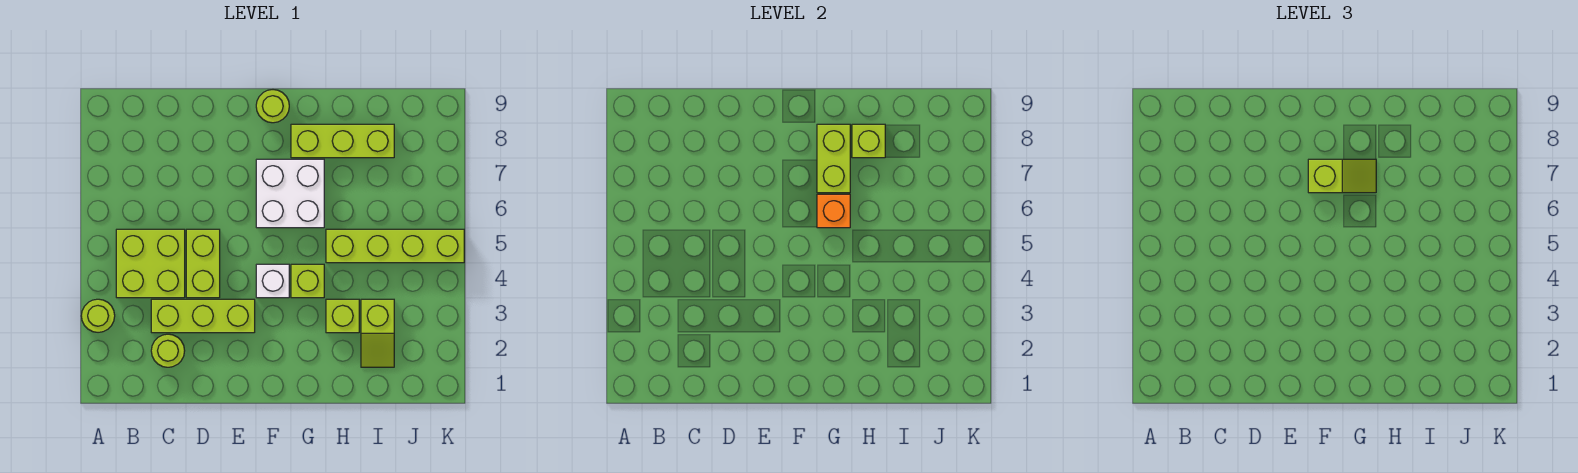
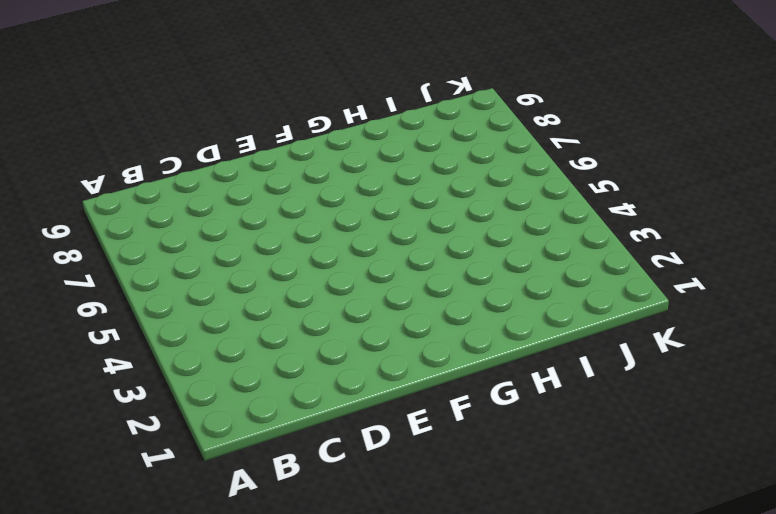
none -> lime 1x1 round brick [81,299,115,332]
none -> lime 2x2 brick [116,229,185,298]
none -> lime 1x1 round brick [151,334,185,367]

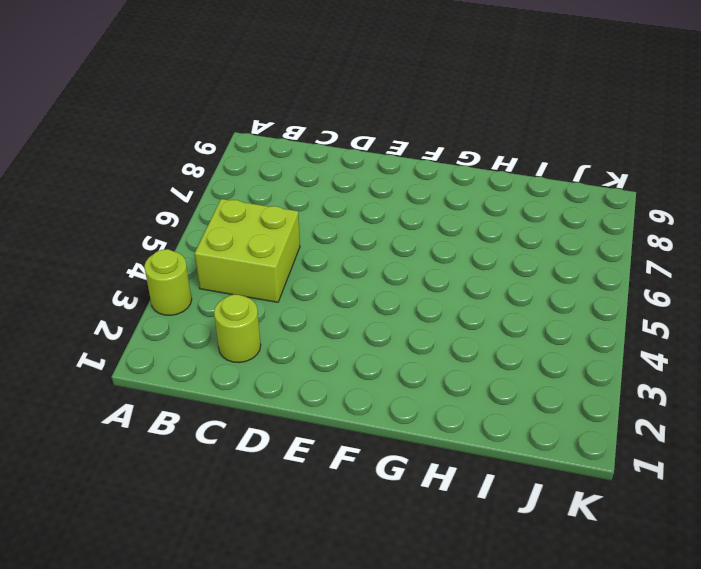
none -> lime 1x3 brick [151,299,255,333]
none -> lime 1x2 brick [186,229,220,298]
none -> white 1x1 brick [256,264,289,298]

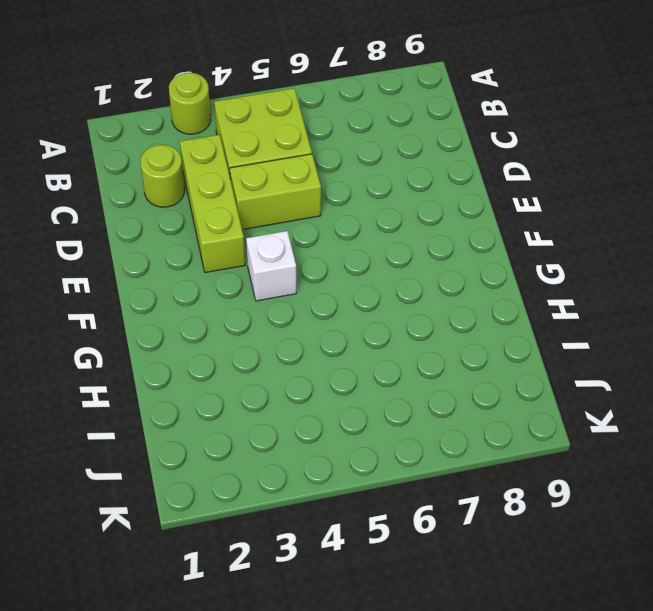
none -> white 2x2 brick [256,159,324,228]
none -> lime 1x1 round brick [256,90,289,123]
none -> lime 1x1 brick [291,264,324,298]

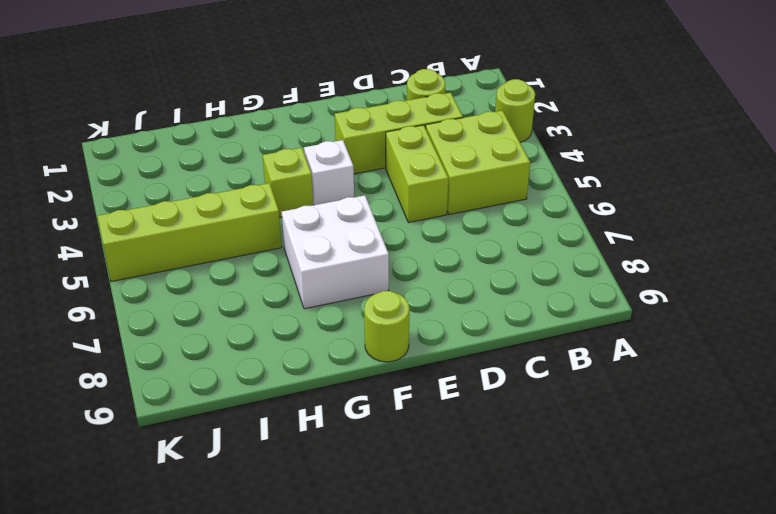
none -> lime 1x3 brick [291,124,394,158]
none -> lime 1x1 brick [326,299,359,333]
none -> lime 1x2 slope [361,299,394,367]

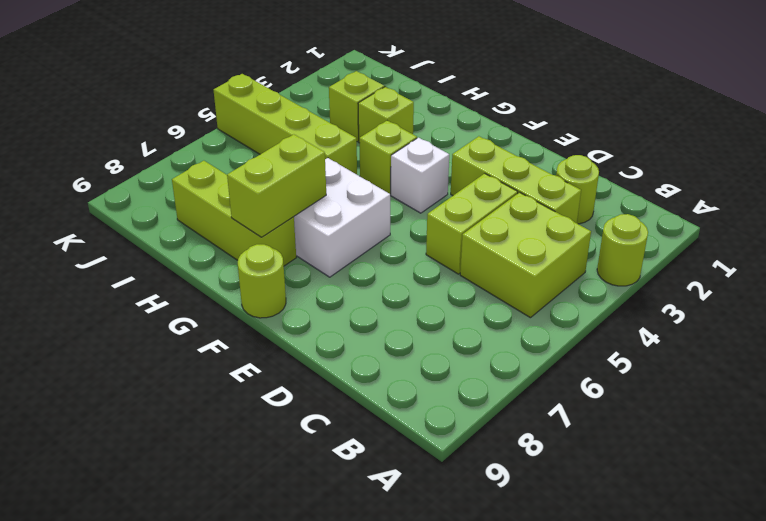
none -> orange 1x1 brick [817,194,850,228]
none -> lime 1x1 brick [852,124,885,158]
none -> lime 1x2 slope [1308,159,1376,193]

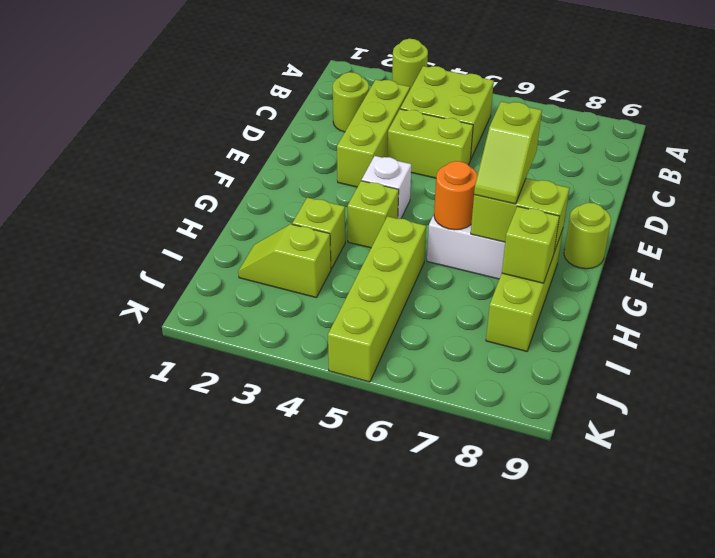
orange 1x1 round brick [434,161,478,230] -> orange 1x1 brick [817,194,850,228]

